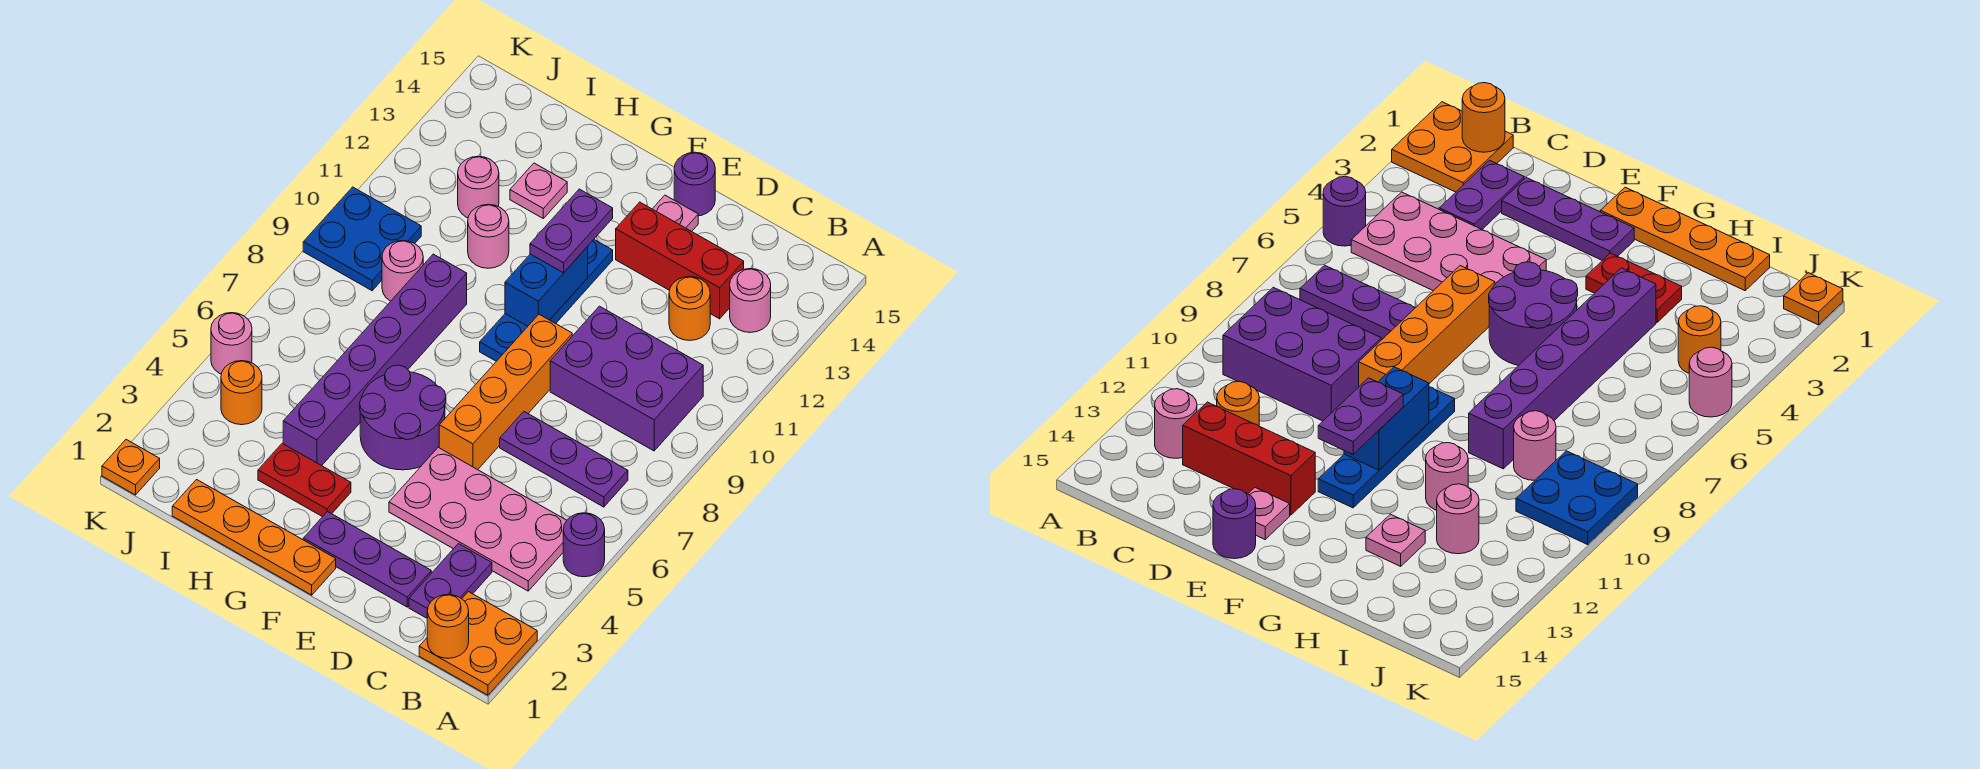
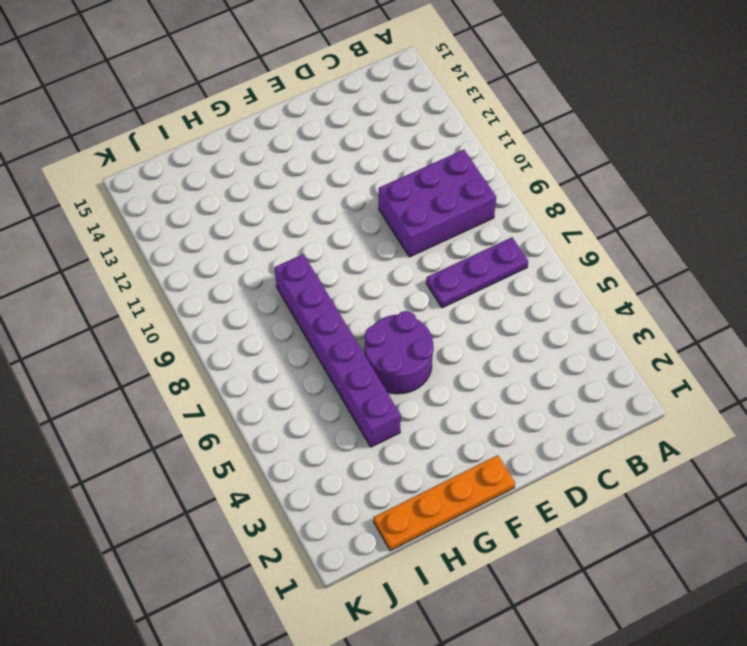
none -> orange 2x2 plate [419,592,537,695]
none -> purple 1x1 round brick [563,513,605,577]
none -> pink 2x4 plate [389,447,567,591]

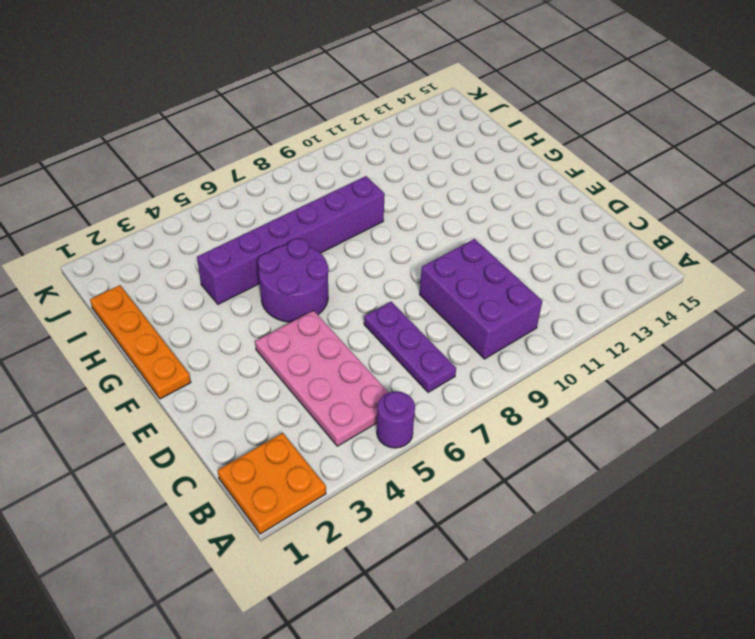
none -> pink 1x1 round brick [730,269,771,333]
none -> purple 1x2 plate [409,544,492,618]
none -> orange 1x1 round brick [669,277,710,340]

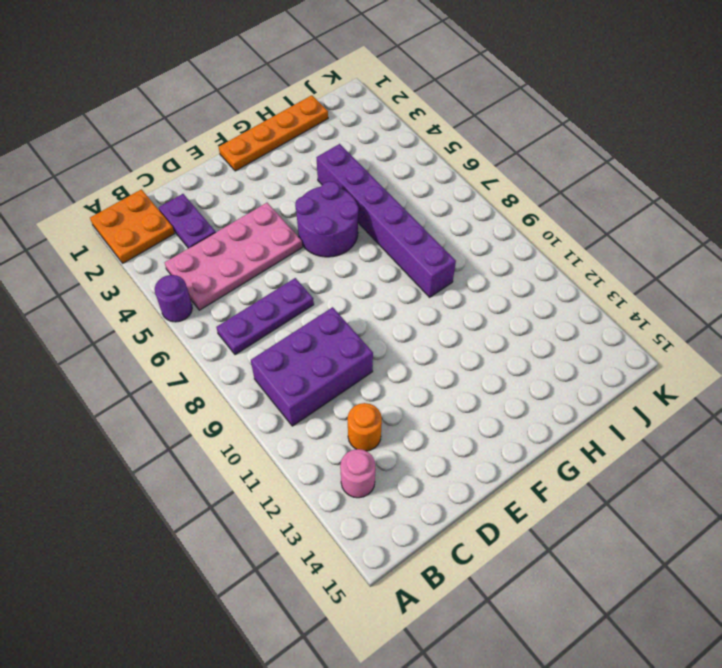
none -> red 1x3 brick [616,202,744,319]
none -> purple 1x3 plate [303,512,431,607]
none -> orange 1x4 brick [439,314,572,470]

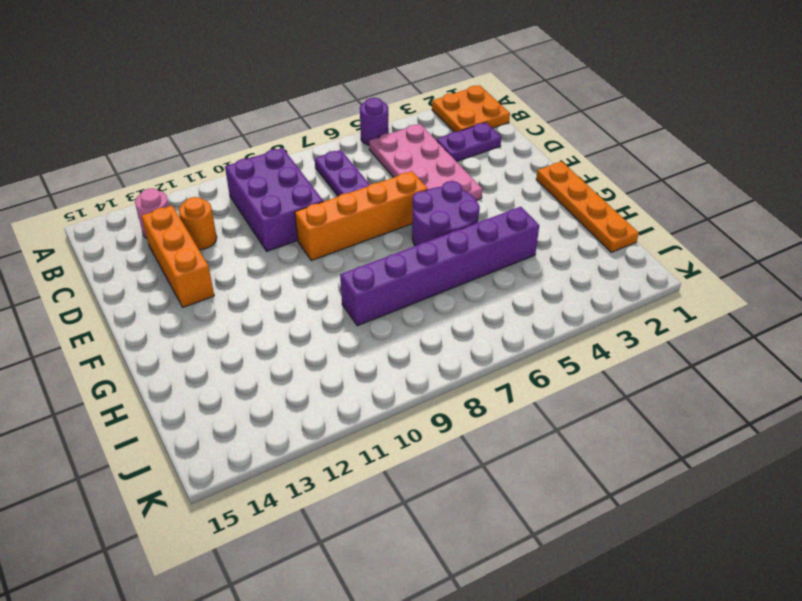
orange 1x3 brick [142,206,214,307] -> red 1x3 brick [616,202,744,319]
none -> purple 1x3 plate [303,512,431,607]
none -> pink 1x1 plate [653,195,698,231]
none -> purple 1x1 round brick [674,152,715,216]

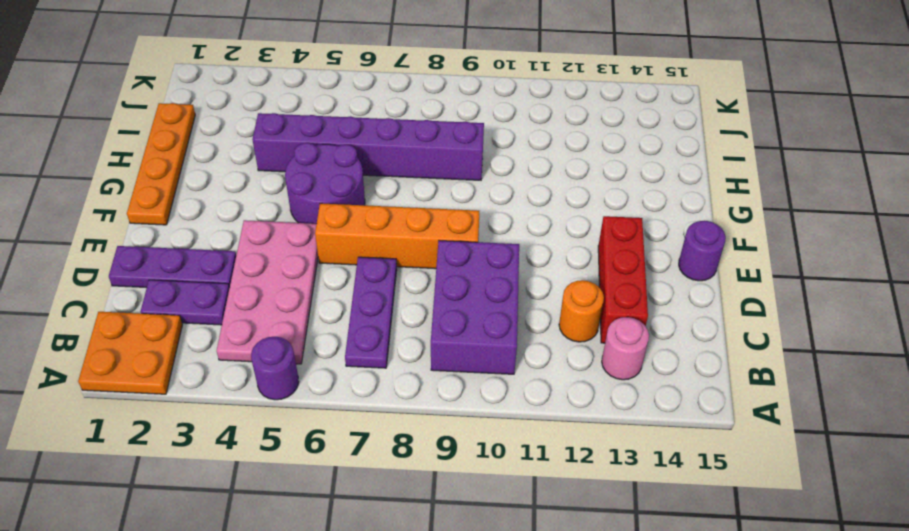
purple 1x3 plate [109,246,236,288] -> purple 1x3 plate turned to [303,512,431,607]
none -> pink 1x1 plate [653,195,698,231]
none -> blue 1x4 plate [480,240,613,361]
none -> red 1x2 plate [258,443,351,517]

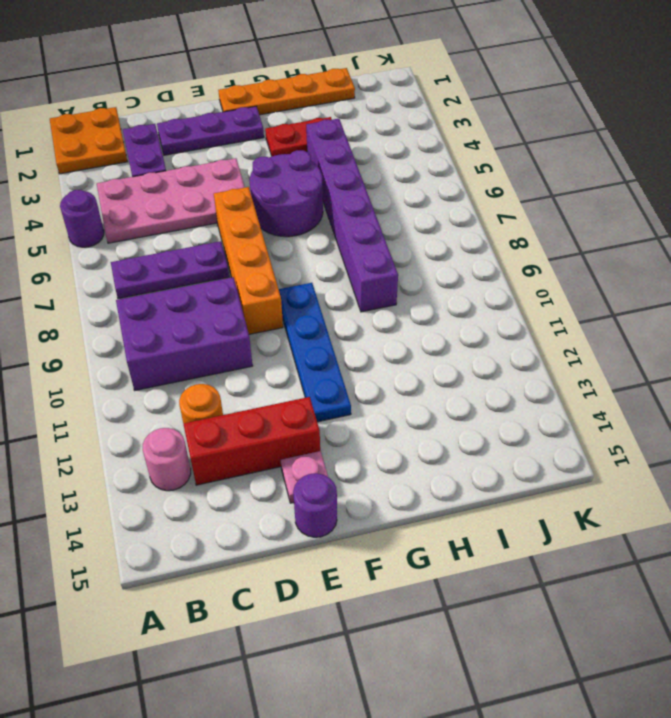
none -> pink 1x1 round brick [468,204,509,268]
none -> pink 1x1 plate [510,163,567,218]
none -> pink 1x1 round brick [382,241,423,301]

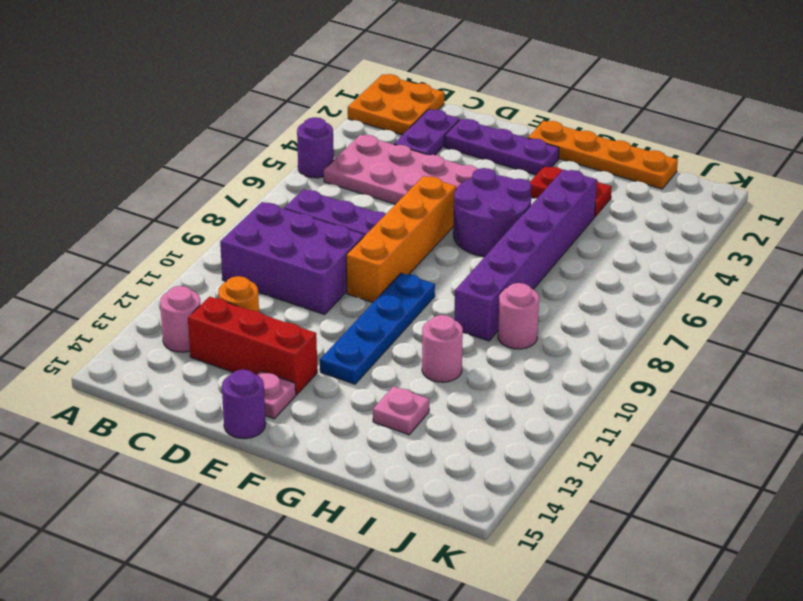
none -> pink 1x1 round brick [458,156,499,218]
none -> orange 1x1 round brick [221,361,262,425]
none -> blue 2x2 plate [303,187,421,291]

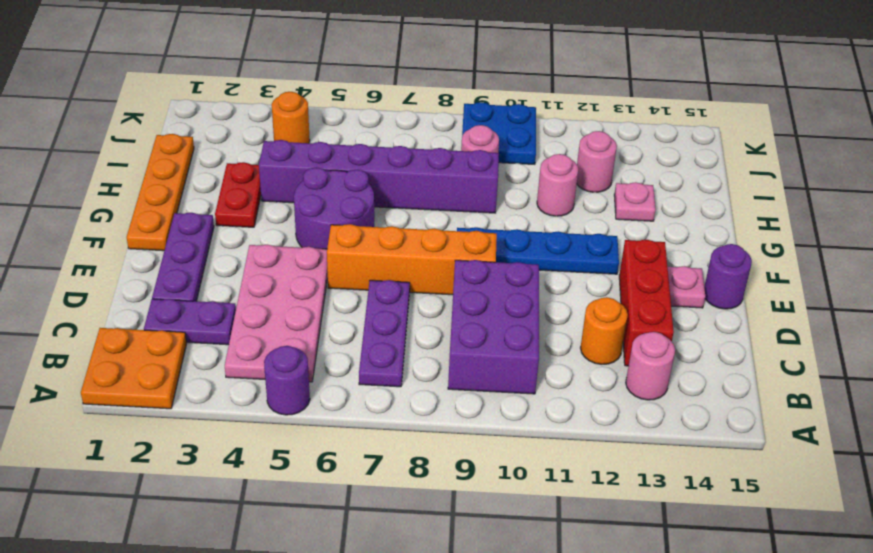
none -> orange 1x1 plate [102,440,160,495]
none -> pink 1x1 round brick [211,313,252,374]
none -> orange 1x1 round brick [427,595,469,658]

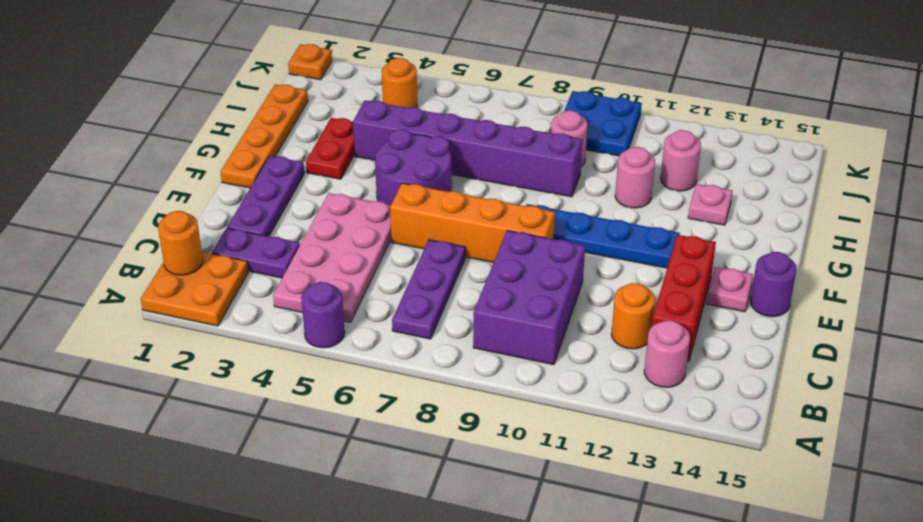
none -> pink 1x1 round brick [211,313,252,374]
none -> blue 1x2 brick [505,247,588,326]
none -> purple 1x2 plate [530,189,613,273]

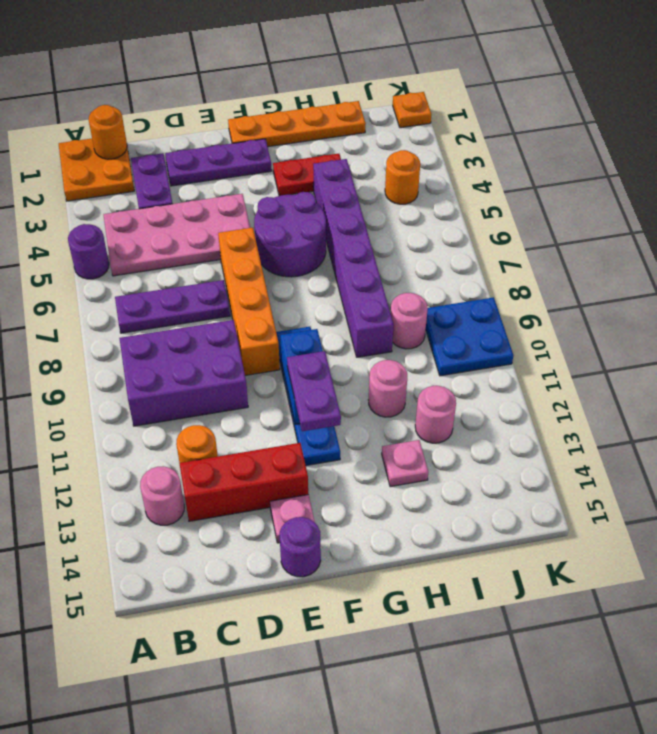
none -> pink 1x1 round brick [211,313,252,374]

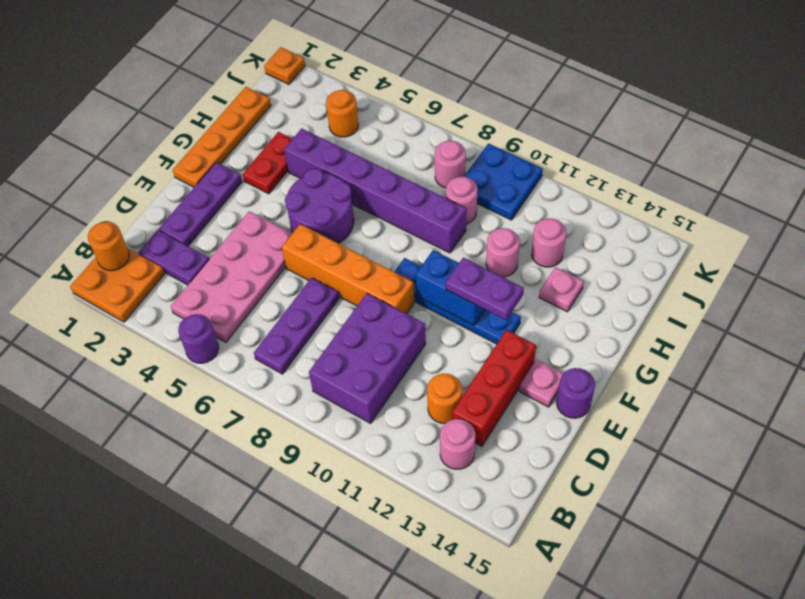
pink 1x1 round brick [435,141,466,188] -> pink 1x1 round brick moved to [211,313,252,374]

